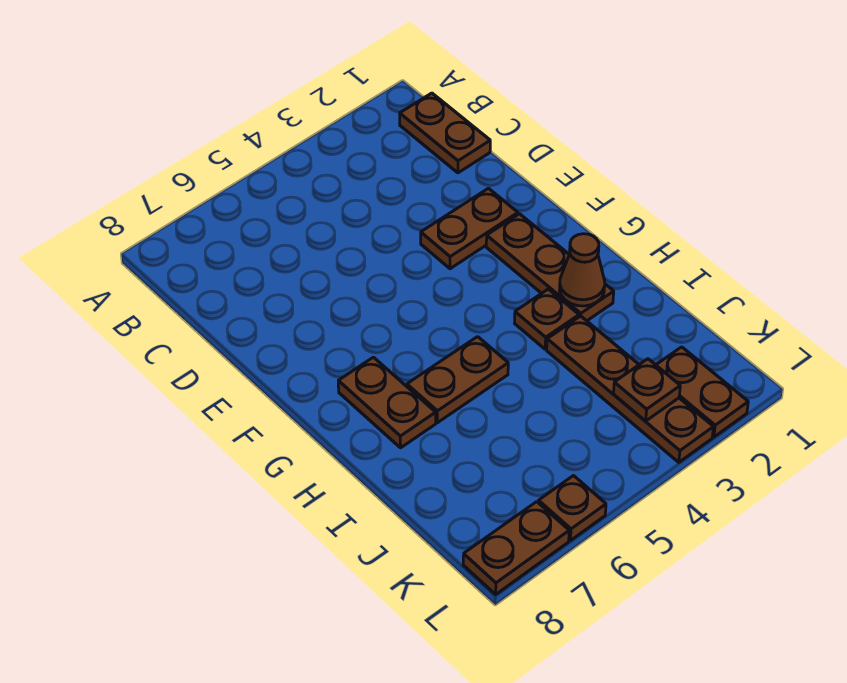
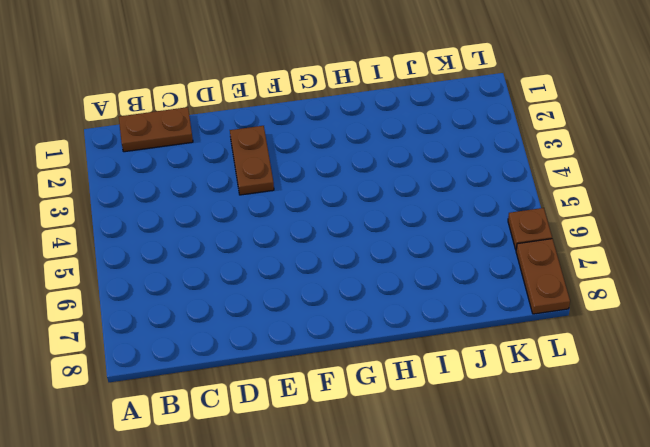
none -> brown 1x3 plate [486,214,614,321]
none -> brown 1x2 plate [338,357,436,448]
none -> brown 1x1 plate [515,289,579,349]

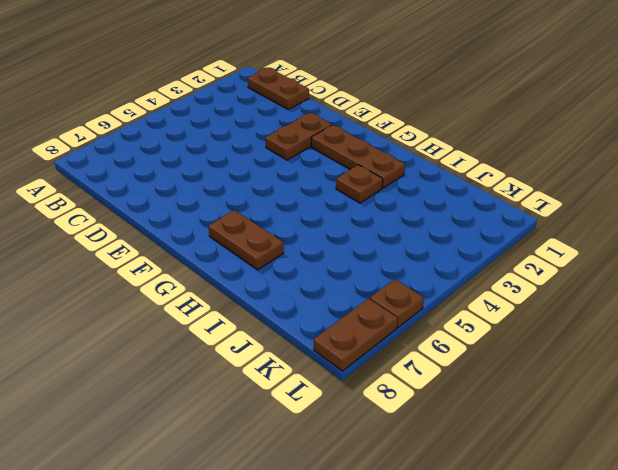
none -> brown 1x2 plate [407,337,508,423]
none -> brown 1x4 plate [547,316,713,462]
none -> brown 1x2 plate [656,347,748,437]

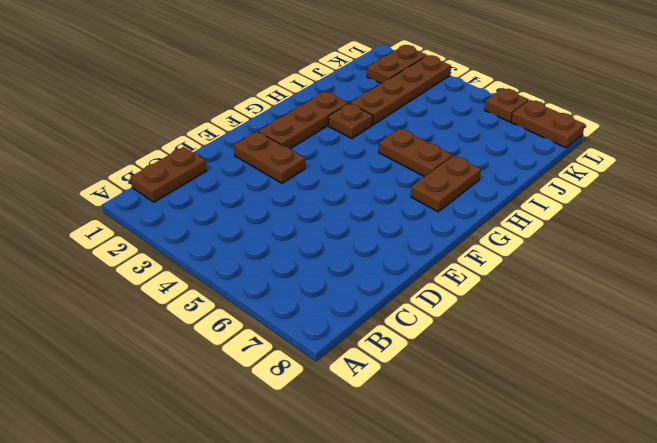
none -> brown 1x1 cone [560,234,605,306]
none -> brown 1x1 plate [613,359,680,421]

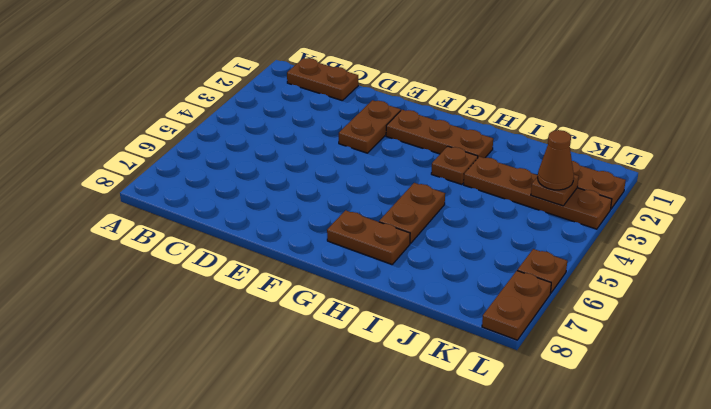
brown 1x1 cone [538,130,574,190] -> brown 1x1 cone moved to [560,234,605,306]

